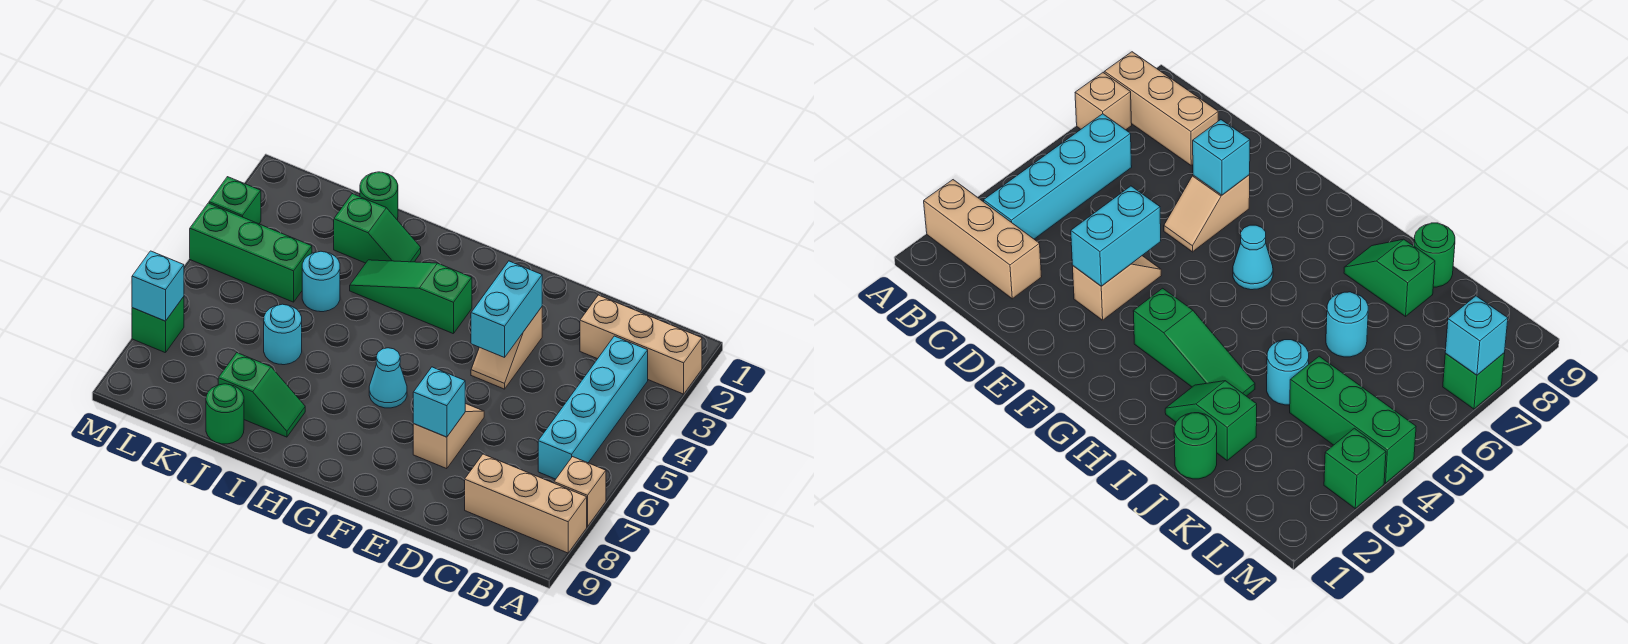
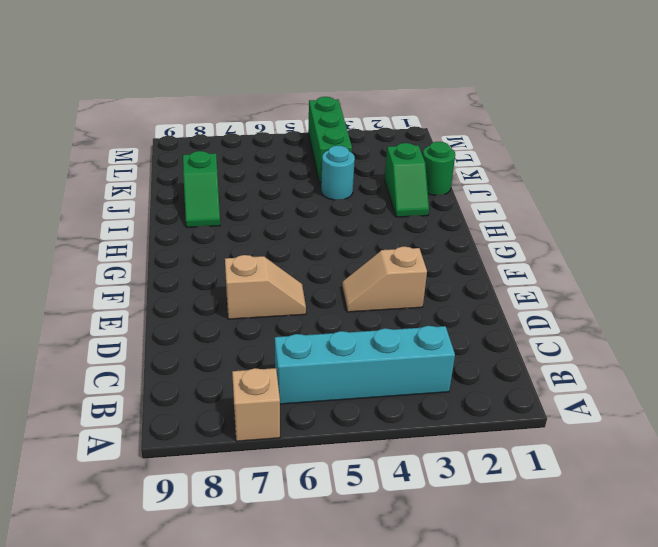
none -> tan 1x3 brick [580,295,702,394]
none -> tan 1x3 brick [465,454,587,553]
none -> green 1x3 slope [350,260,472,334]

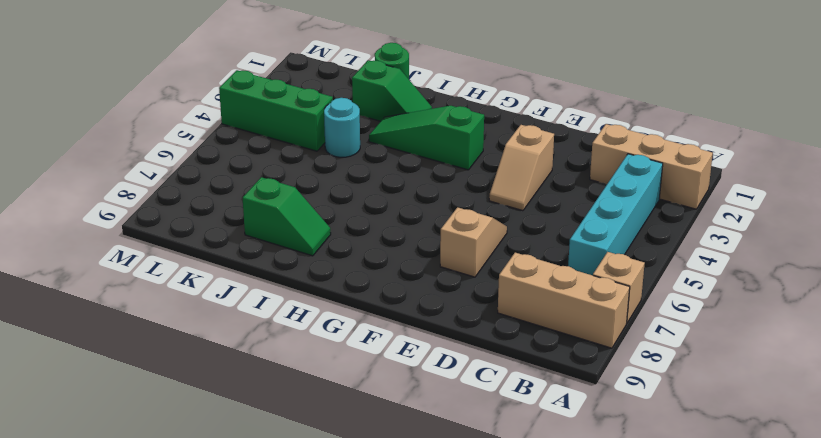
none -> cyan 1x1 cone [369,348,407,408]
none -> cyan 1x1 round brick [264,304,302,365]
none -> green 1x1 round brick [206,384,244,444]

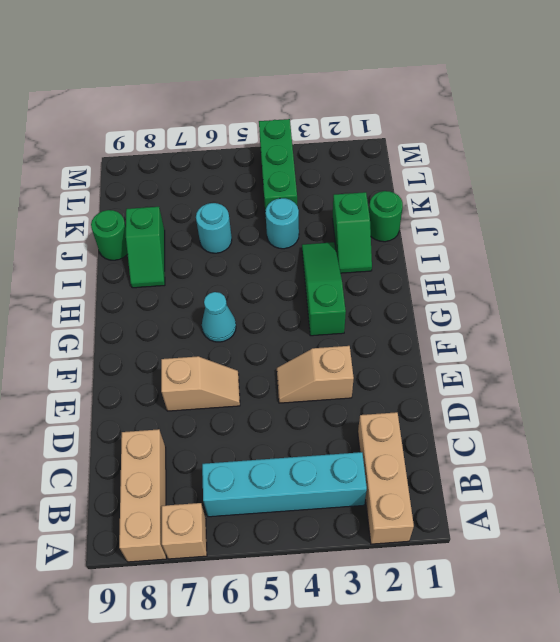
none -> green 1x1 brick [209,177,261,224]
none -> green 1x1 brick [132,297,184,353]
none -> cyan 1x2 brick [471,261,542,357]

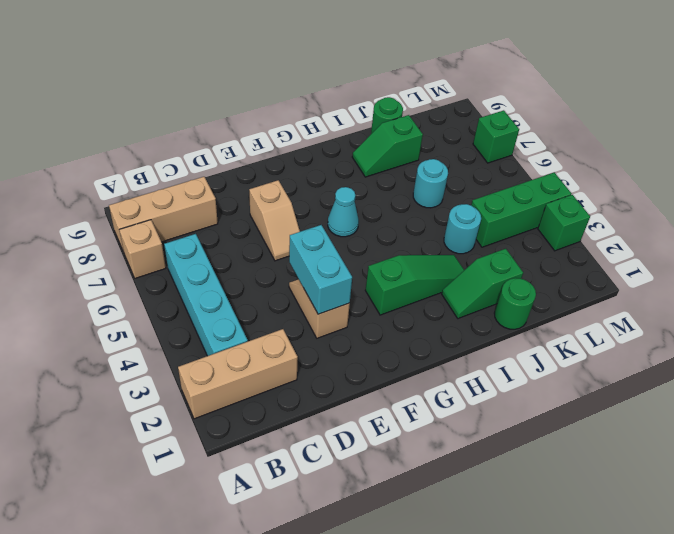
none -> cyan 1x1 brick [413,367,465,437]
none -> cyan 1x1 brick [132,251,184,321]

